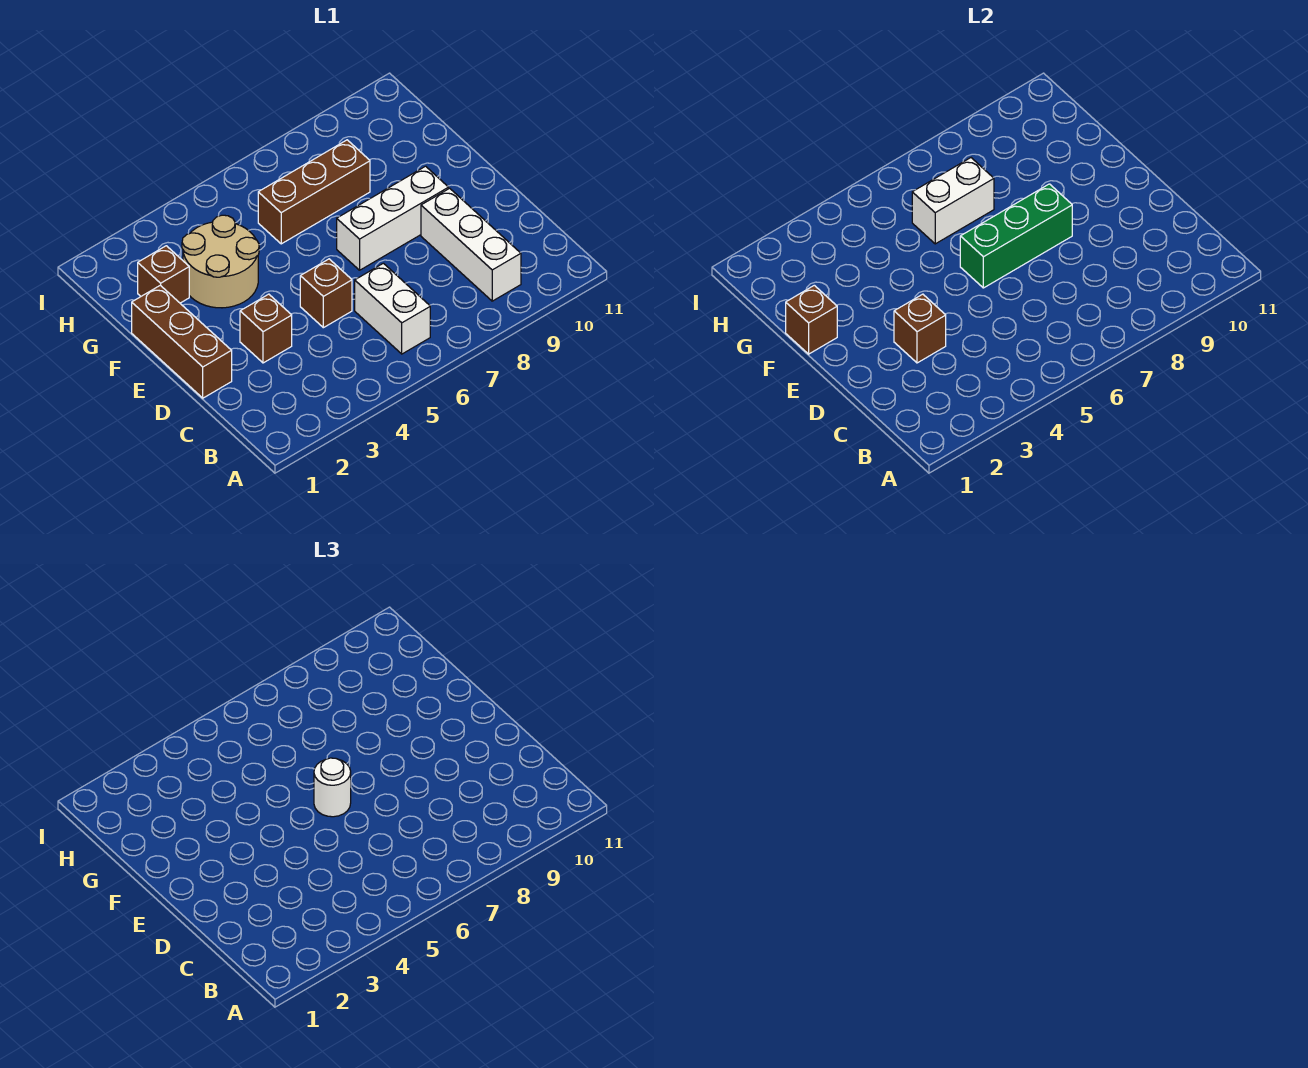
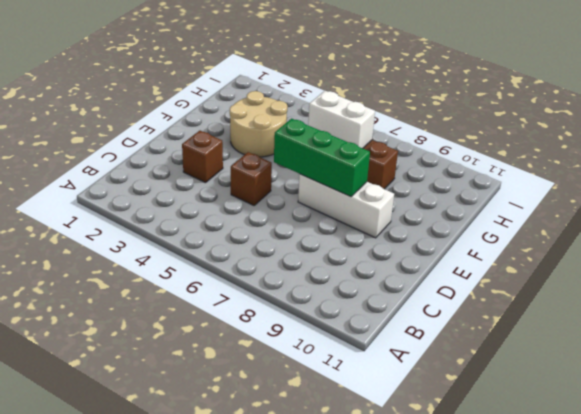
none -> white 1x2 brick [355,263,430,354]
none -> white 1x3 brick [421,188,521,301]
none -> brown 1x3 brick [132,285,232,398]

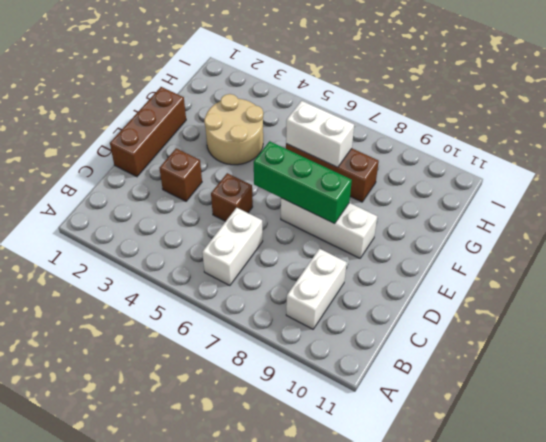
white 1x2 brick [286,249,347,329] -> white 1x3 brick [421,188,521,301]
none -> brown 1x1 brick [138,246,189,303]
none -> brown 1x1 brick [894,294,946,363]
none -> brown 1x1 brick [786,285,837,354]

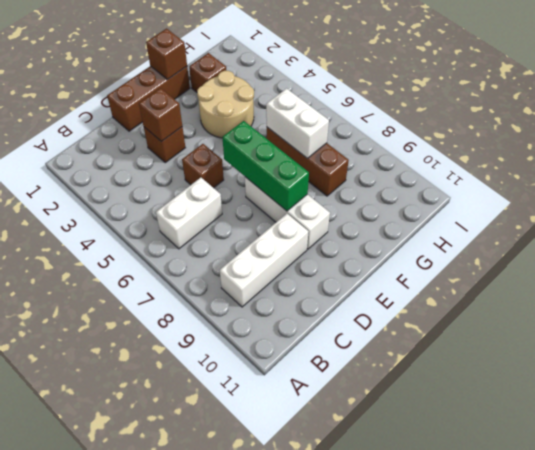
none -> white 1x1 round brick [314,758,351,817]

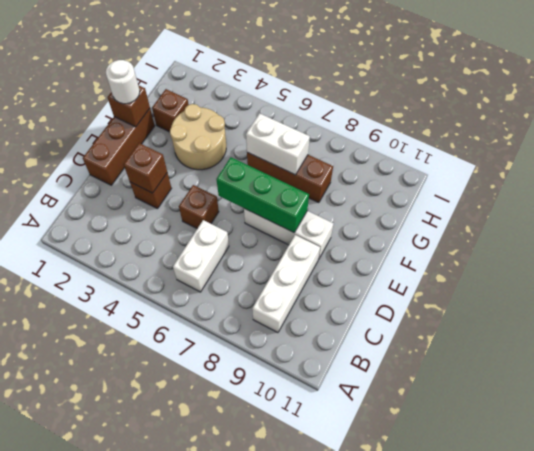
white 1x1 round brick [106,60,140,104] -> white 1x1 round brick moved to [314,758,351,817]

